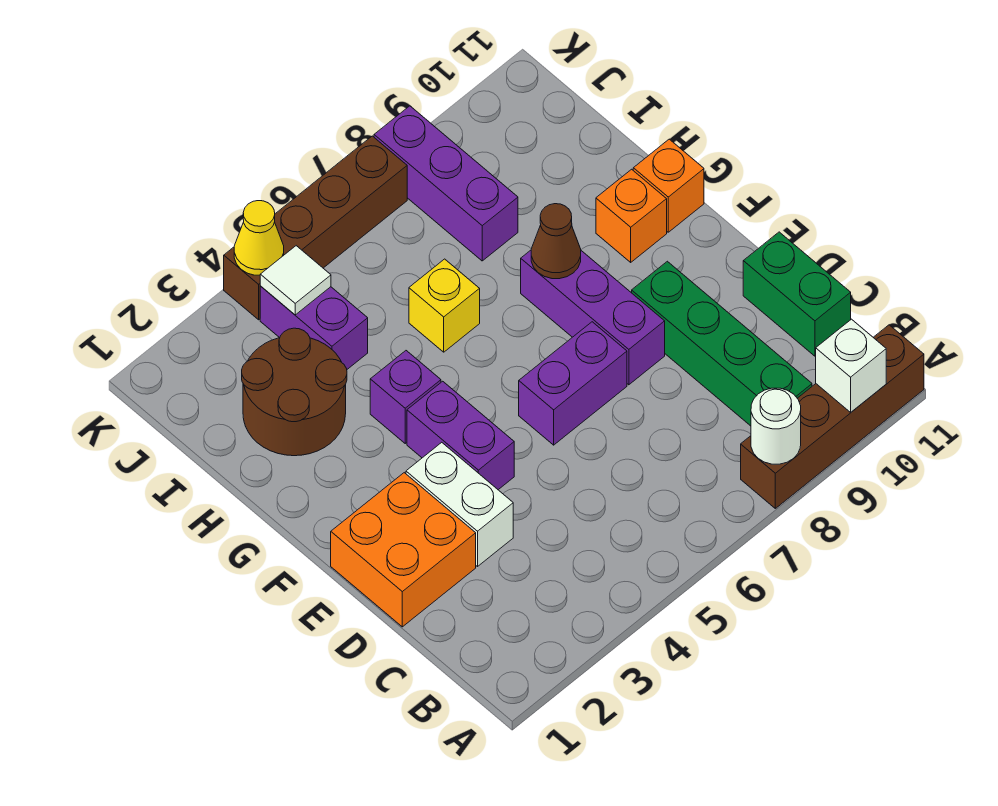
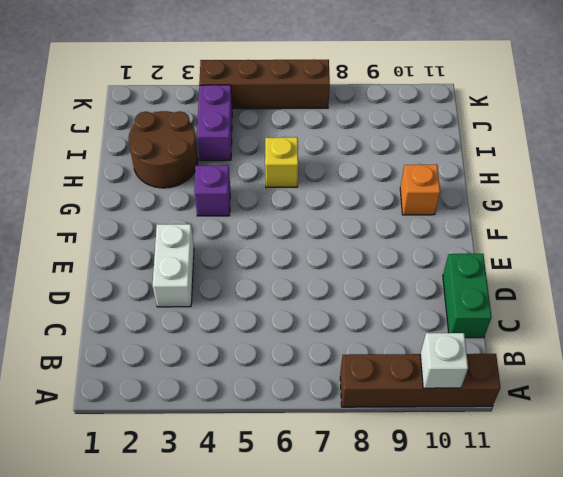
none -> green 1x4 brick [632,261,812,426]
none -> orange 2x2 brick [331,473,476,627]
none -> purple 1x2 brick [407,381,514,490]

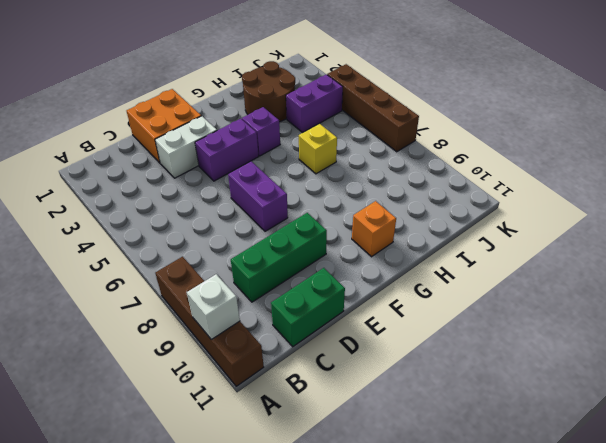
green 1x3 brick [231,213,327,302] -> green 1x4 brick [632,261,812,426]
none -> purple 1x3 brick [521,250,665,385]
none -> orange 1x1 brick [633,139,704,232]
none -> purple 1x3 brick [374,106,518,261]

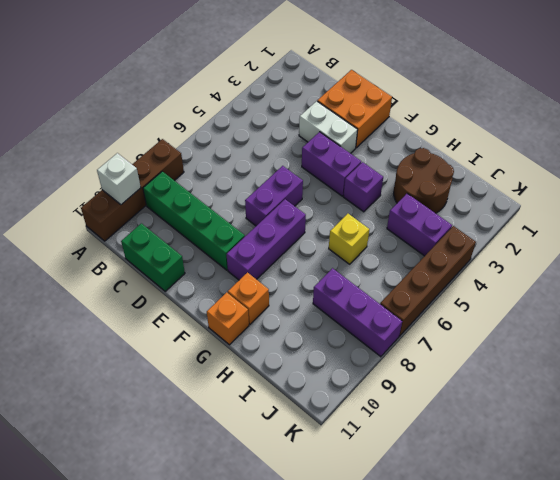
purple 1x3 brick [226,199,306,280] -> purple 1x3 brick turned to [521,250,665,385]
none -> white 1x1 round brick [751,388,801,464]
none -> brown 1x1 cone [531,204,581,279]
none -> white 1x1 tile [260,246,331,315]

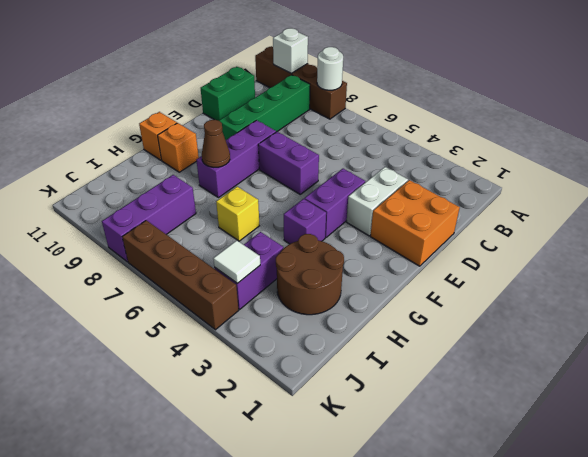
none -> yellow 1x1 cone [234,201,284,275]

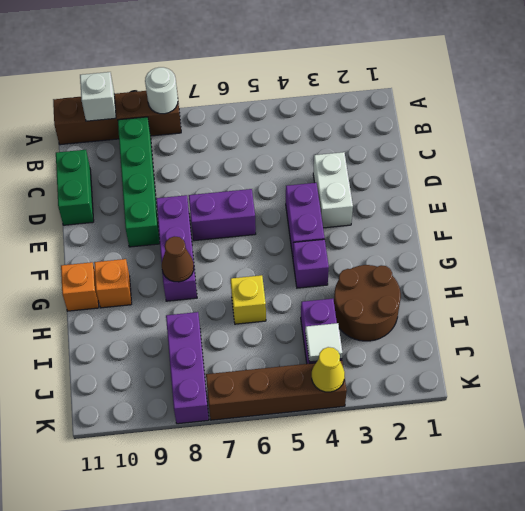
none -> orange 2x2 brick [331,473,476,627]

